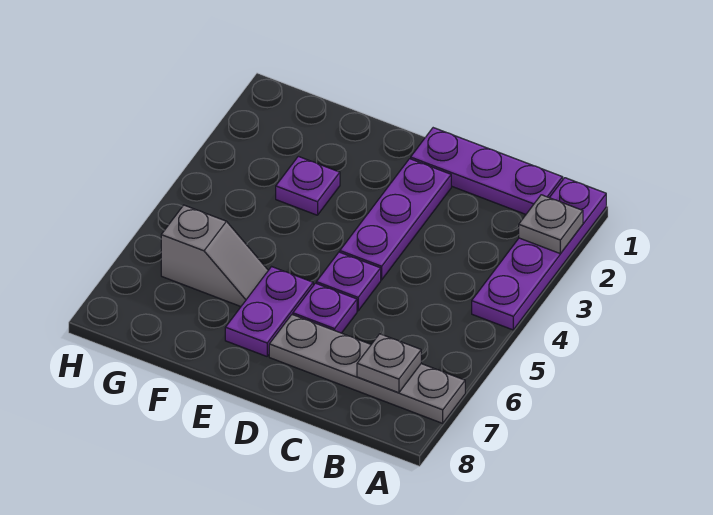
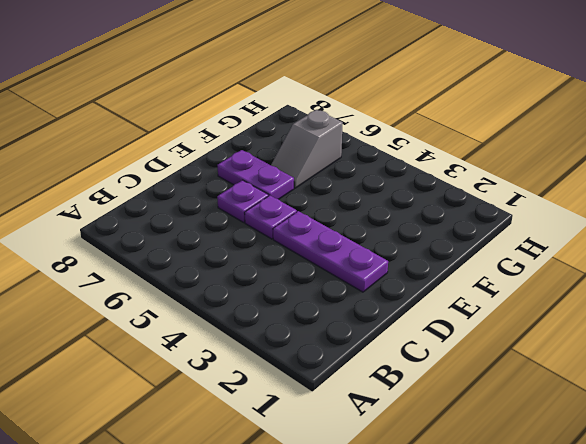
none -> purple 1x4 plate [472,178,606,330]
none -> grey 1x4 plate [269,315,465,423]

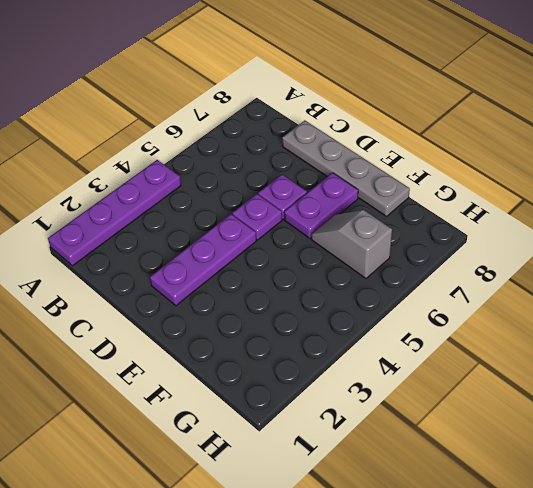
grey 1x4 plate [282,120,410,216] -> grey 1x4 plate moved to [269,315,465,423]
none -> purple 1x3 plate [411,128,563,214]
none -> purple 1x1 plate [276,156,340,215]

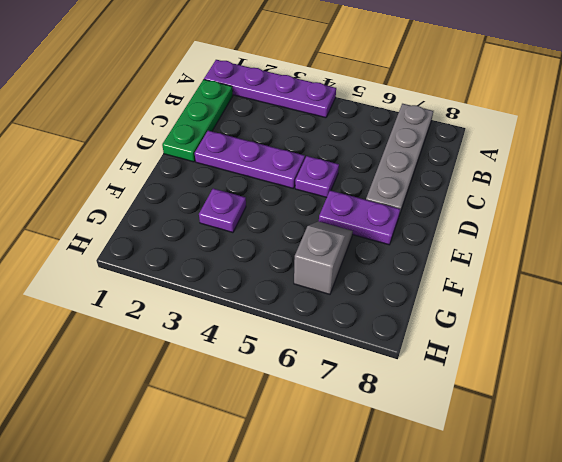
green 1x3 plate [162,79,233,162] -> purple 1x3 plate [411,128,563,214]
none -> purple 1x1 plate [293,283,357,333]
none -> grey 1x1 plate [519,195,583,254]

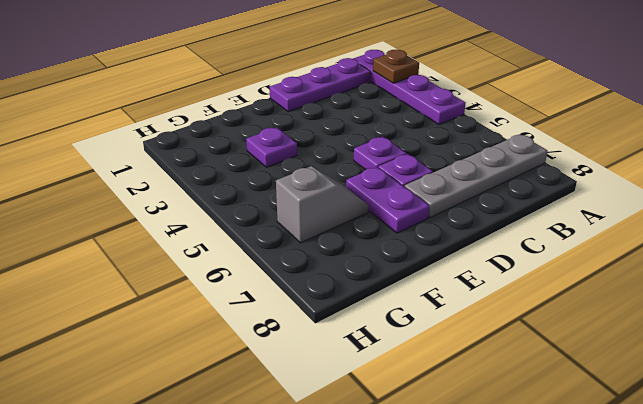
brown 1x1 plate [373,50,419,83] -> grey 1x1 plate [519,195,583,254]
none -> purple 1x3 plate [340,159,451,280]
none -> grey 1x1 plate [357,334,421,393]

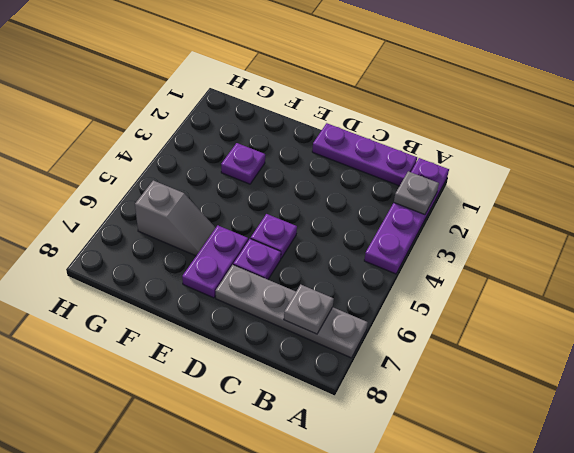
none -> purple 1x3 plate [340,159,451,280]

